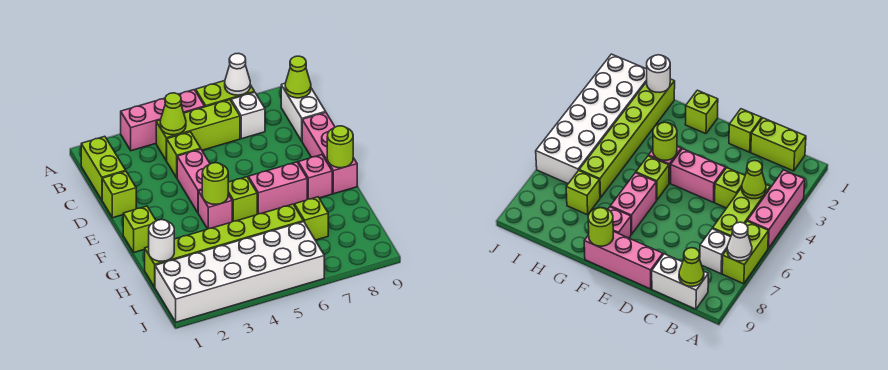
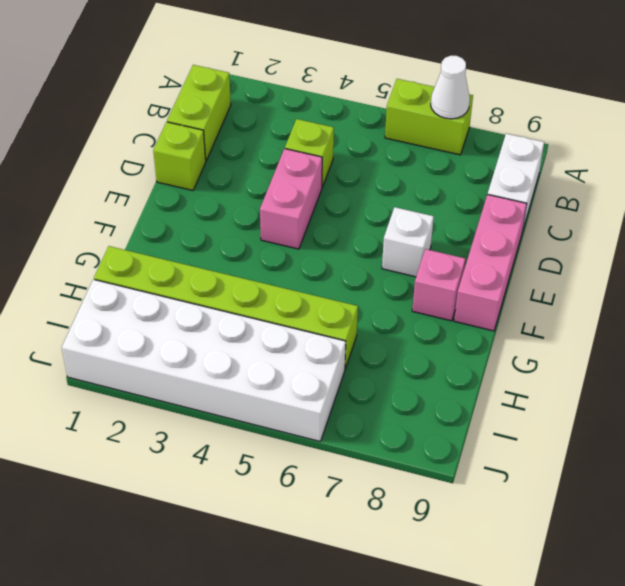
white 1x1 brick [382,207,434,277] -> white 1x1 brick moved to [231,92,265,139]
none -> pink 1x3 brick [121,90,205,151]
none -> lime 1x3 brick [156,100,240,161]
none -> lime 1x1 brick [123,206,156,252]

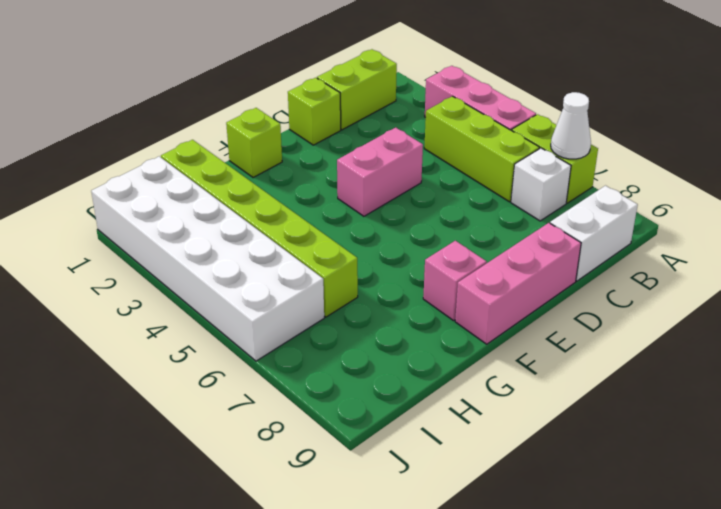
none -> lime 1x1 brick [167,132,201,178]
none -> pink 1x1 brick [198,190,232,229]
none -> lime 1x1 brick [228,177,257,222]

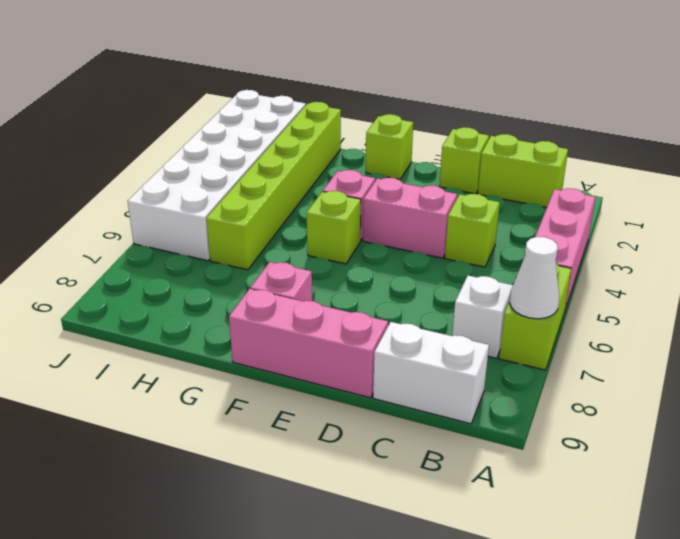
none -> lime 1x3 brick [156,100,240,161]
none -> pink 1x2 brick [248,162,307,214]
none -> lime 1x1 brick [294,197,328,240]

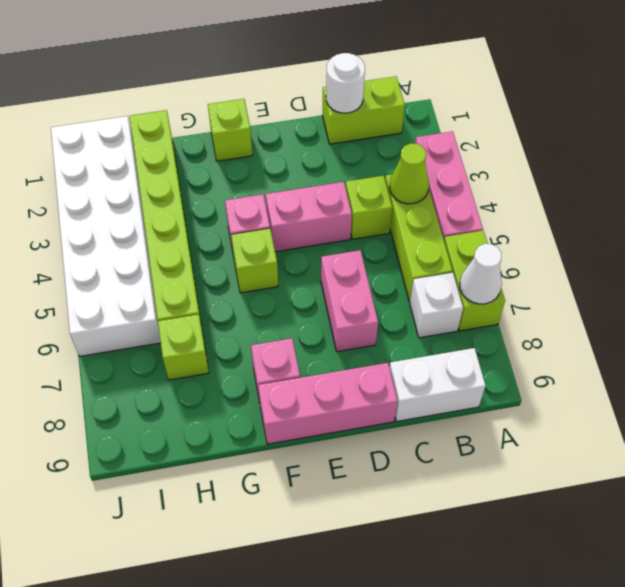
white 1x1 round brick [326,53,365,113] -> white 1x1 round brick moved to [149,220,174,261]
pink 1x2 brick [321,250,378,352] -> pink 1x2 brick moved to [248,162,307,214]
none -> lime 1x1 brick [102,171,136,218]
none -> lime 1x1 cone [285,56,311,98]
none -> lime 1x1 round brick [202,163,228,204]

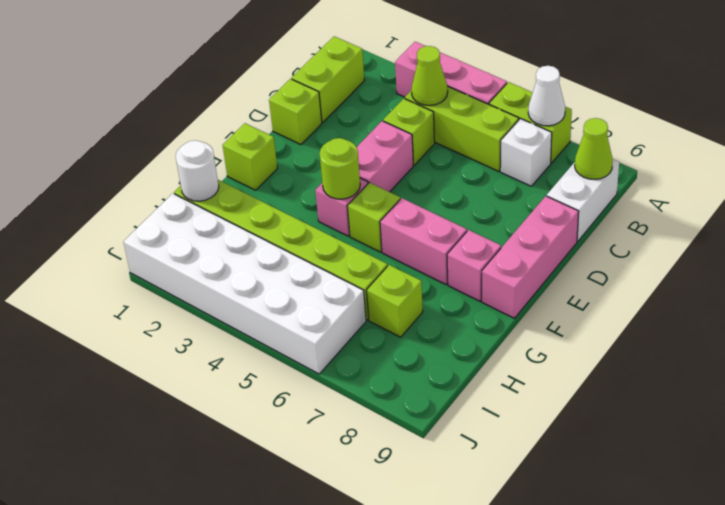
none -> lime 1x1 round brick [327,126,353,168]

